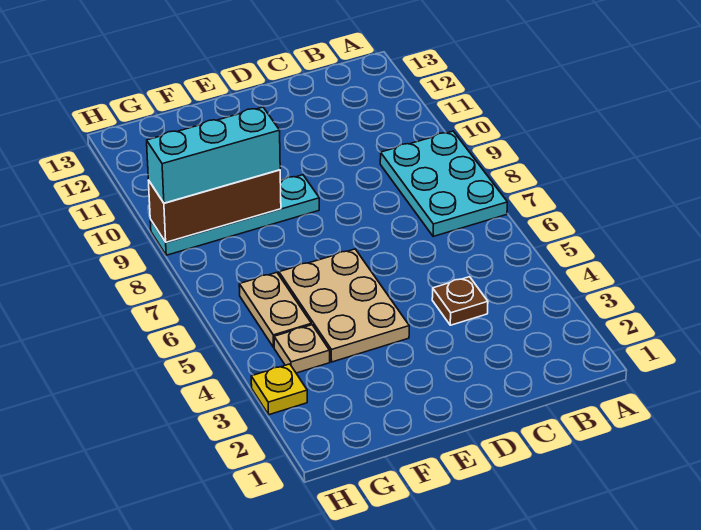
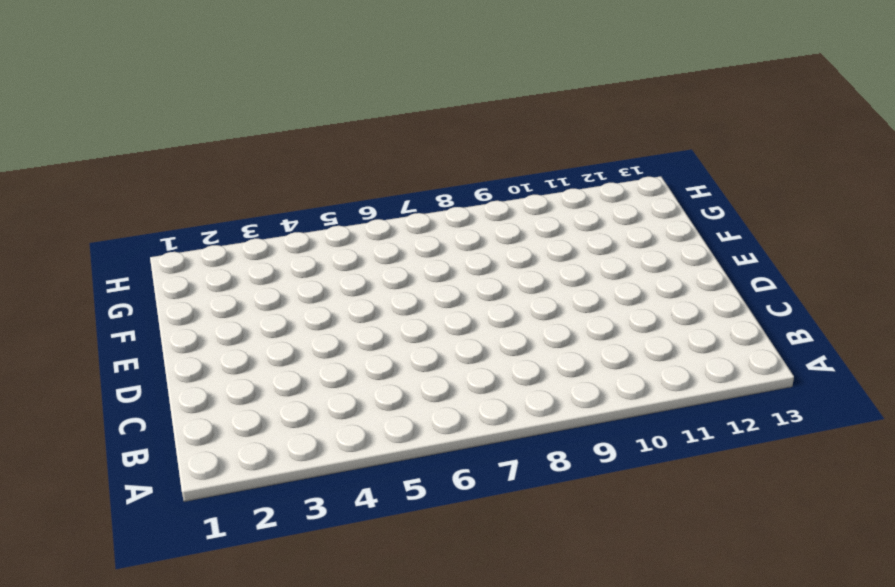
none -> cyan 2x3 plate [380,131,507,237]
none -> brown 1x1 plate [432,277,488,325]

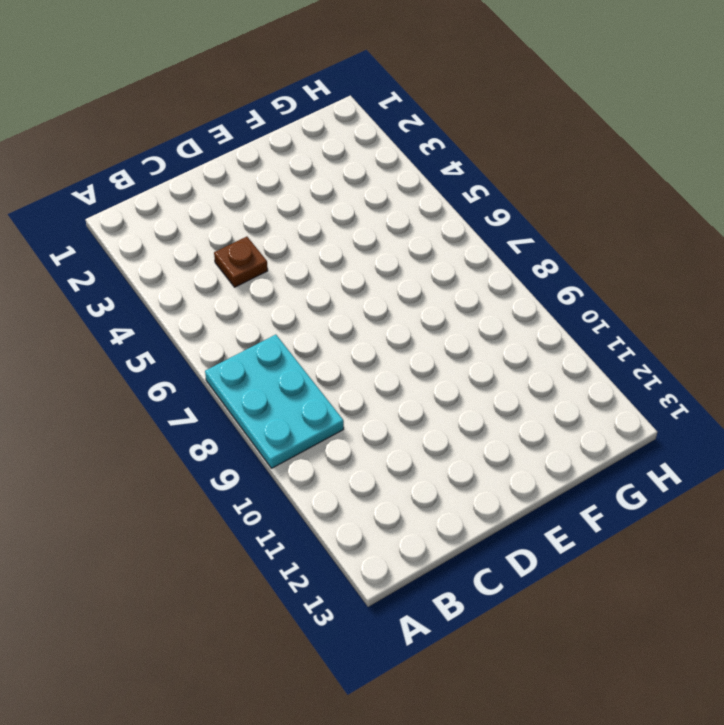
none -> tan 2x3 plate [279,249,409,362]
none -> cyan 1x4 plate [150,175,319,255]

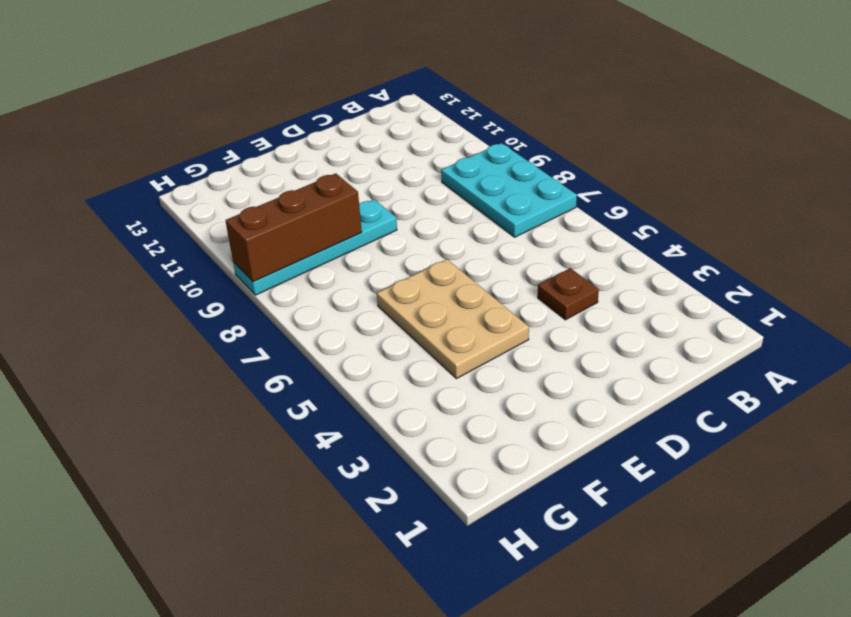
none -> tan 1x1 plate [274,325,330,373]
none -> tan 1x2 plate [239,273,311,347]

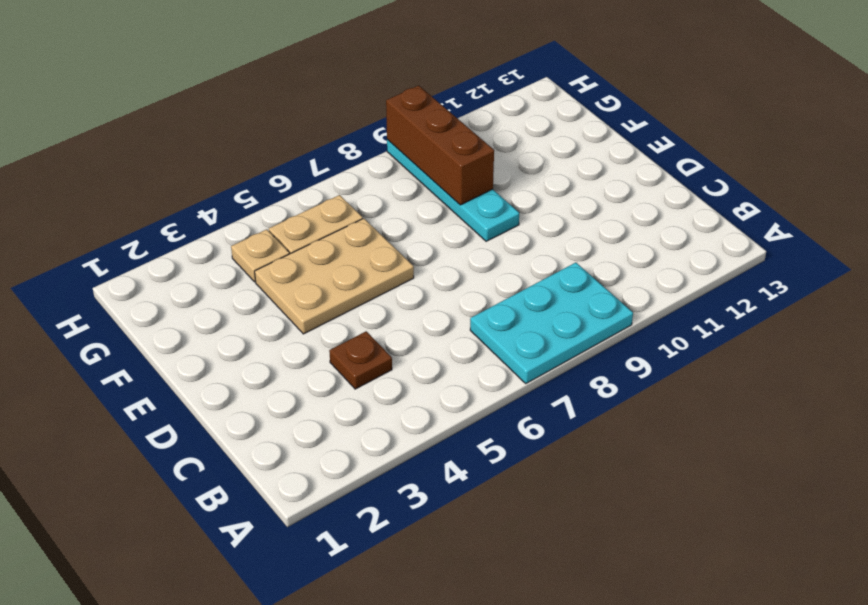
none -> yellow 1x1 plate [251,364,307,415]
none -> cyan 1x3 brick [147,107,280,203]

